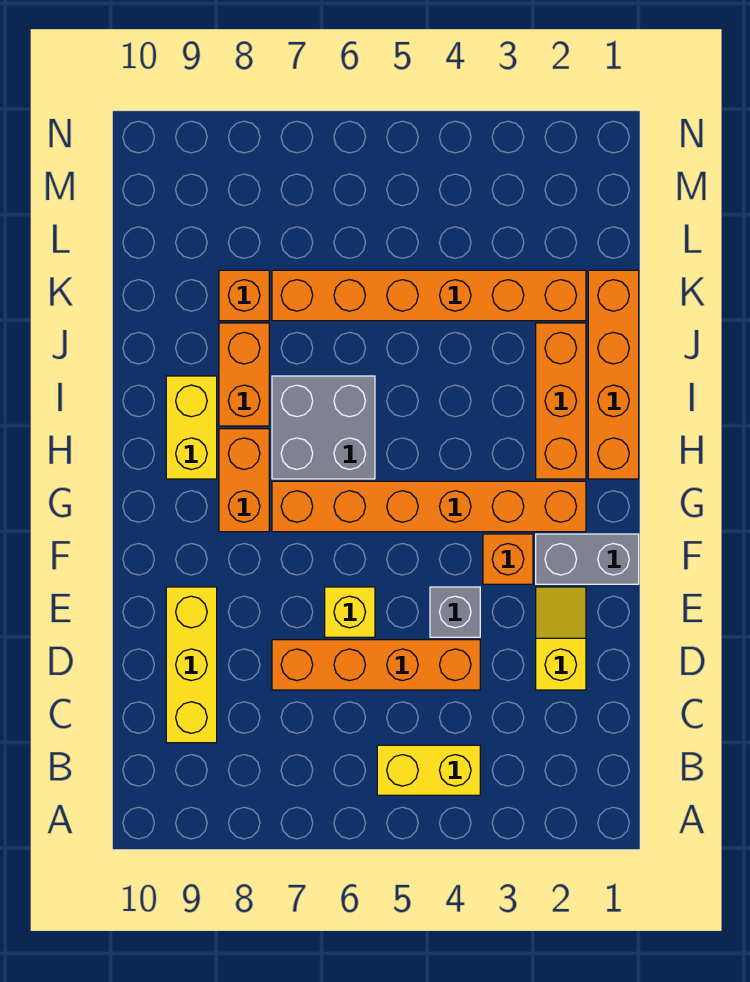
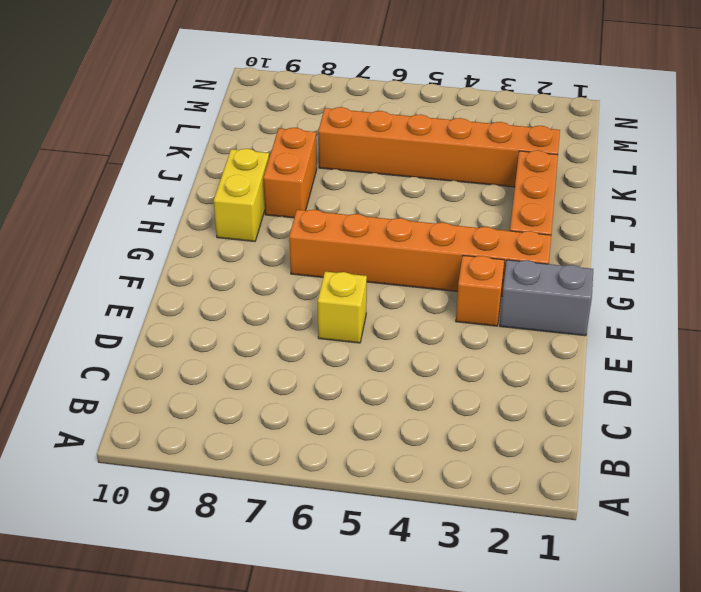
none -> yellow 1x2 brick [377,745,480,795]
none -> yellow 1x3 brick [166,587,217,743]
none -> yellow 1x2 slope [536,587,586,690]

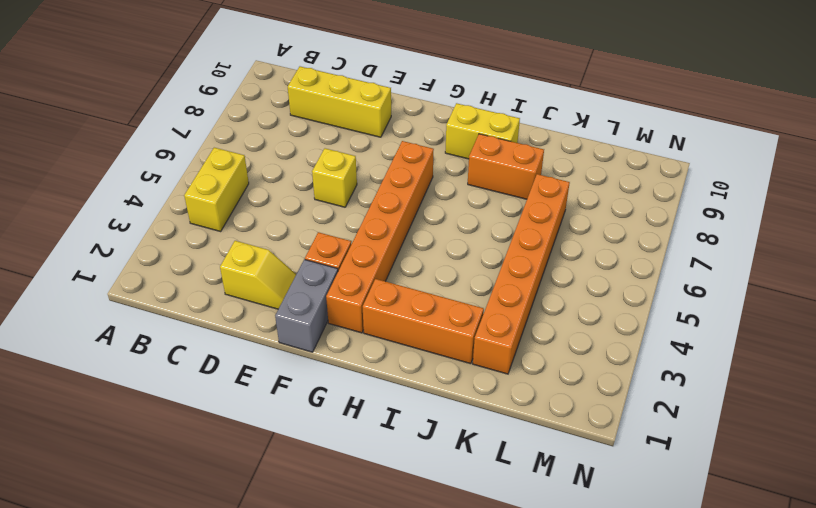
none -> orange 1x4 brick [272,640,480,690]
none -> grey 1x1 brick [430,587,480,637]
none -> orange 1x2 brick [219,429,269,532]

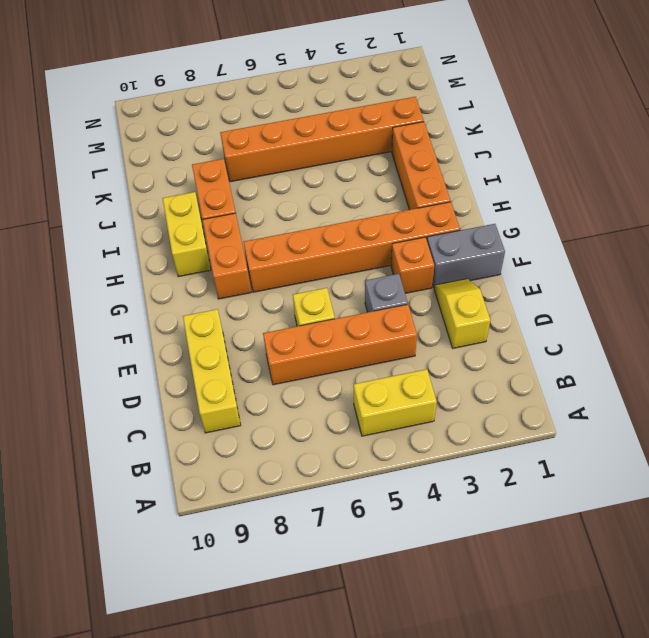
none -> orange 1x4 brick [588,270,639,479]
none -> grey 2x2 brick [272,376,375,479]
none -> orange 1x1 brick [219,270,269,321]

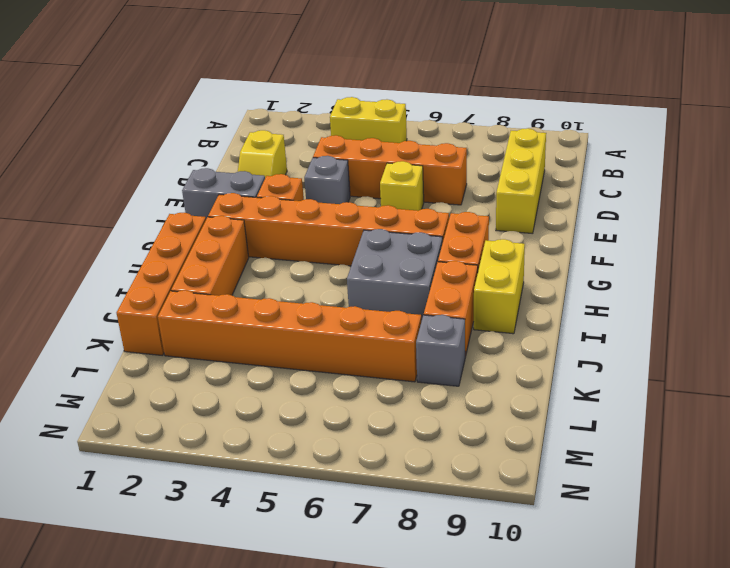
grey 1x1 brick [416,315,465,386] -> orange 1x1 brick [219,270,269,321]

